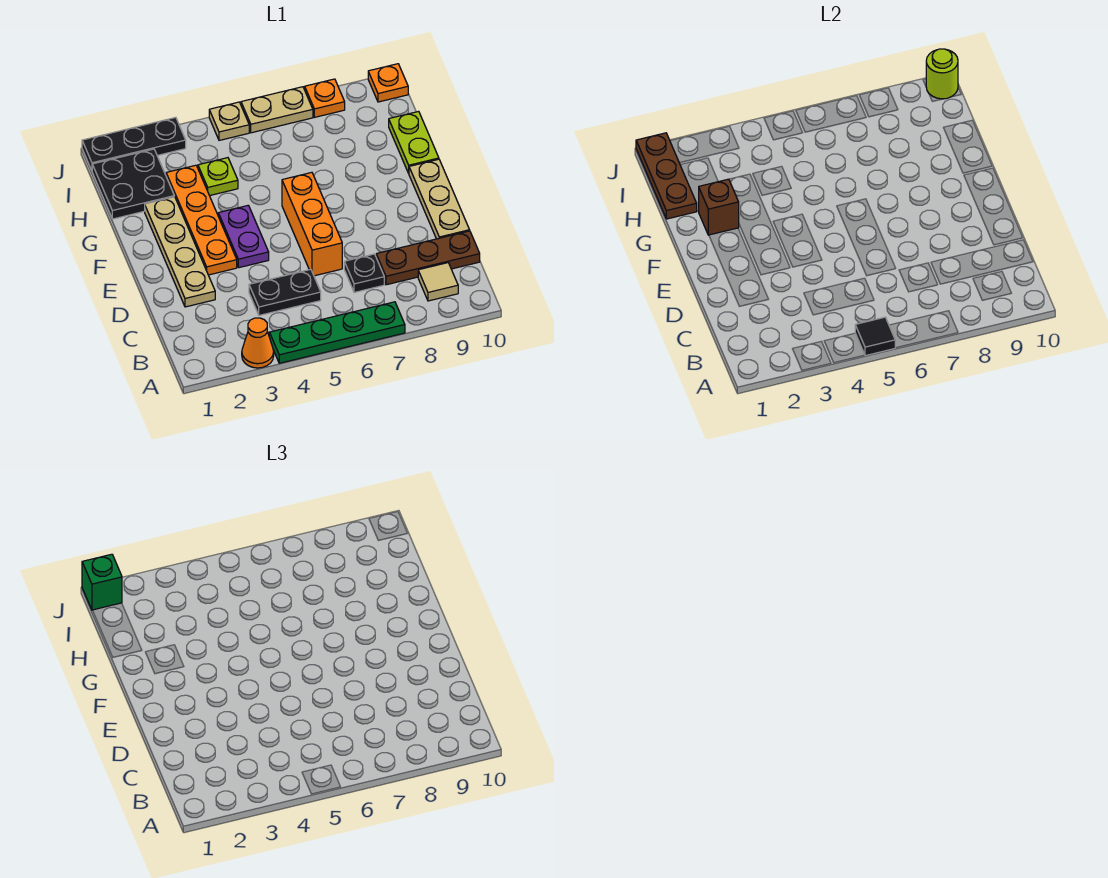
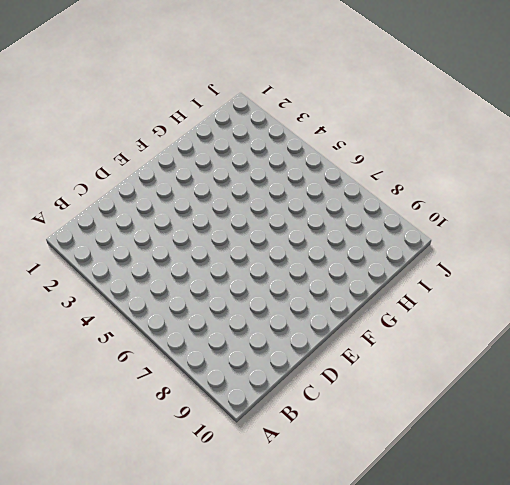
none -> orange 1x1 cone [242,318,274,368]
none -> green 1x4 plate [269,302,405,363]
none -> tan 1x1 tile [418,263,458,301]

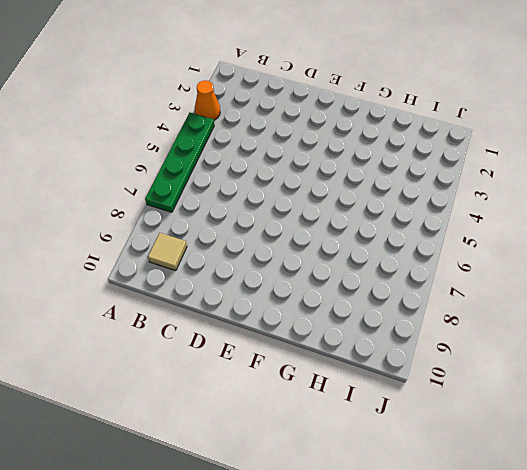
none -> black 1x2 plate [249,269,321,315]
none -> black 1x1 plate [344,254,384,292]
none -> brown 1x3 plate [376,231,480,285]

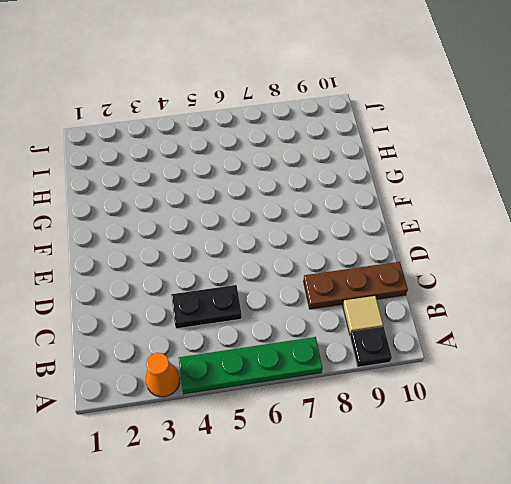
black 1x1 plate [350,327,392,367] -> black 1x1 plate moved to [344,254,384,292]
none -> tan 1x4 plate [145,197,215,307]
none -> orange 1x3 brick [282,172,342,276]
none -> tan 1x3 plate [409,159,470,239]

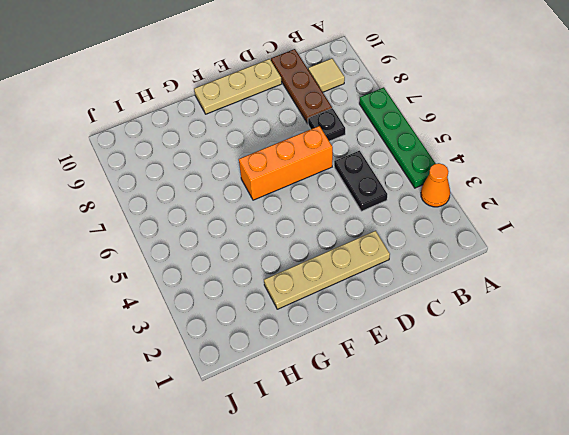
none -> orange 1x4 plate [166,165,237,275]
none -> purple 1x2 plate [218,205,269,268]
none -> lime 1x2 plate [389,111,439,173]

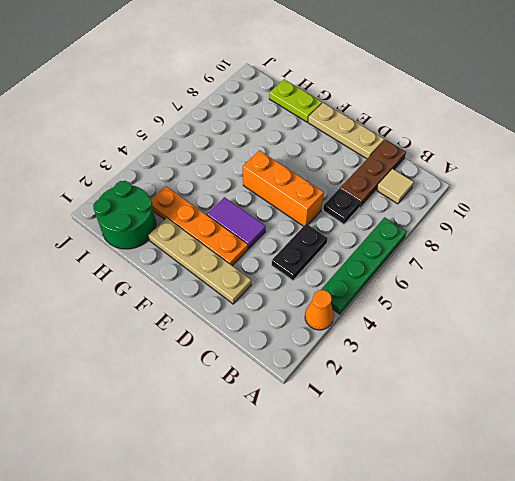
purple 1x2 tile [207,197,266,249] -> purple 1x2 plate [218,205,269,268]
green 2x2 round brick [93,181,156,249] -> black 2x2 plate [92,149,174,219]
none -> lime 1x1 plate [198,158,238,196]
none -> black 1x3 plate [82,117,186,170]
none -> tan 1x1 plate [209,102,249,140]

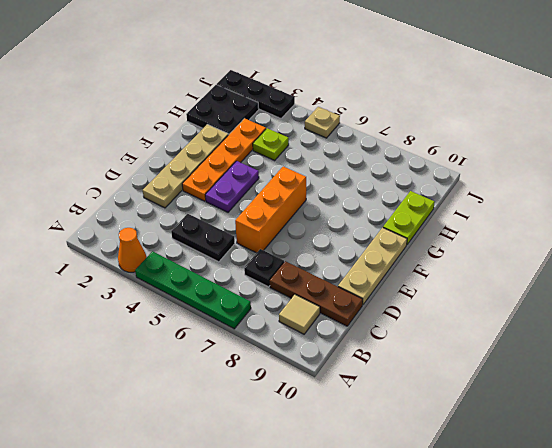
none -> tan 1x2 plate [241,87,313,133]
none -> orange 1x1 plate [305,79,345,117]
none -> orange 1x1 plate [368,64,408,102]

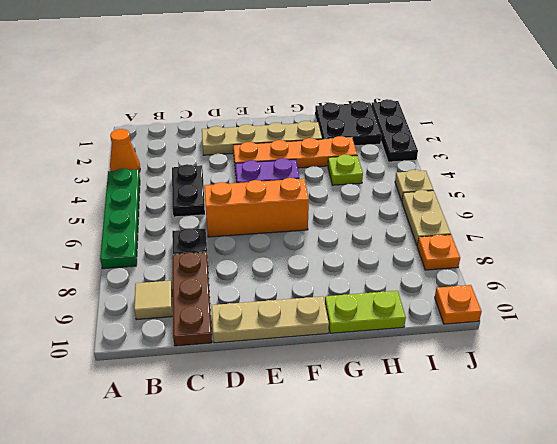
none -> black 1x1 tile [855,317,895,356]
none -> brown 1x1 brick [699,179,739,235]
none -> brown 1x3 plate [636,133,697,219]

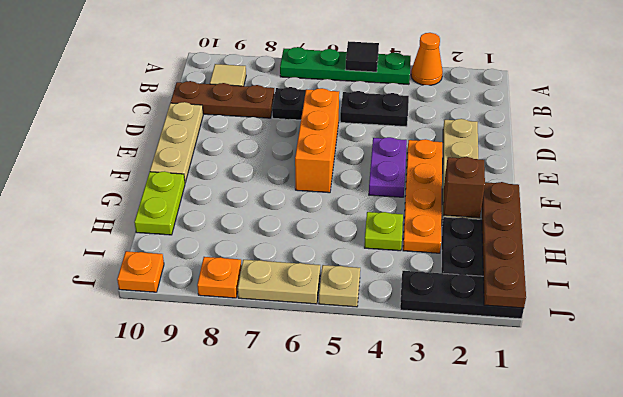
brown 1x4 plate [482,182,526,308] -> brown 1x3 plate [636,133,697,219]
none -> lime 1x1 round brick [926,49,958,99]
none -> green 1x1 brick [82,554,122,610]

